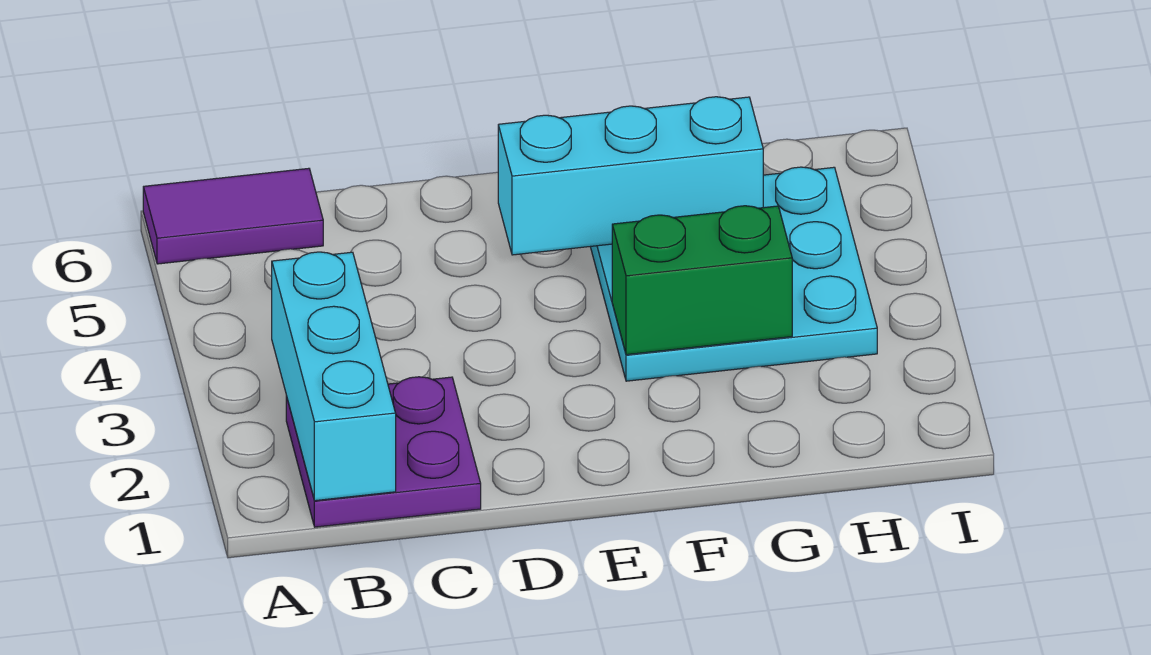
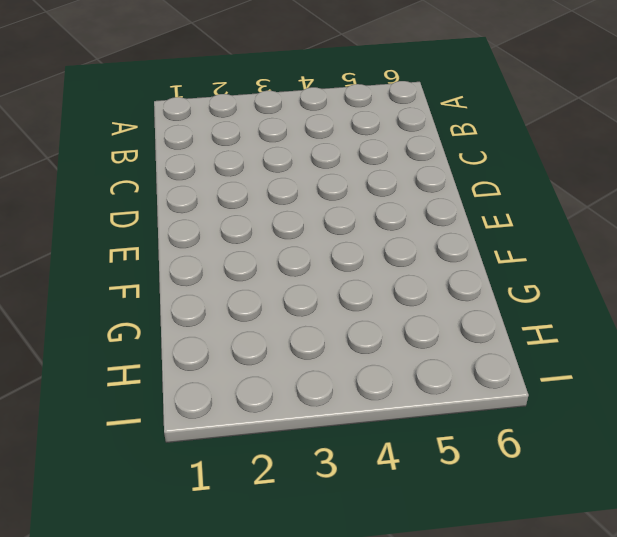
none -> purple 1x2 tile [143,168,323,264]
none -> purple 2x2 plate [286,377,481,527]

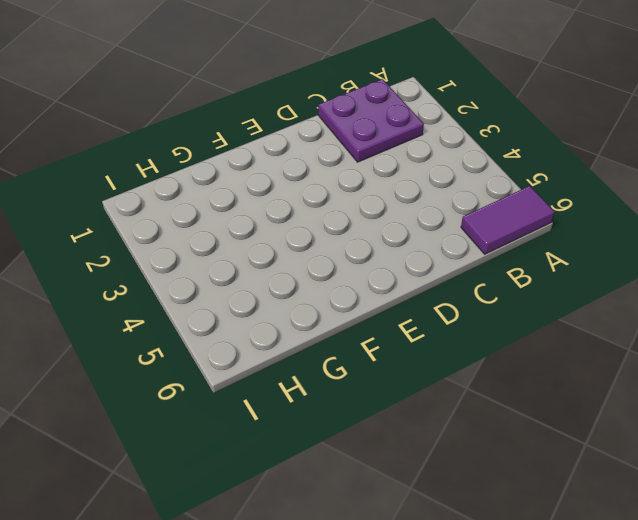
none -> cyan 3x3 plate [590,167,877,381]
none -> cyan 1x3 brick [272,252,396,501]

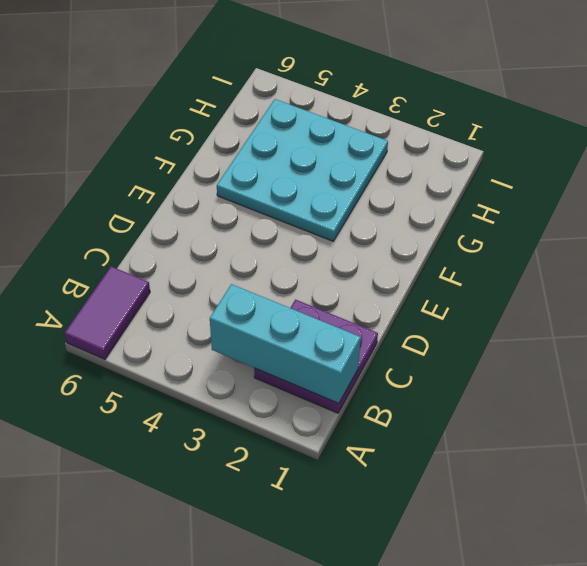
none -> cyan 1x3 brick [498,97,763,255]
none -> green 1x2 brick [612,206,792,355]

